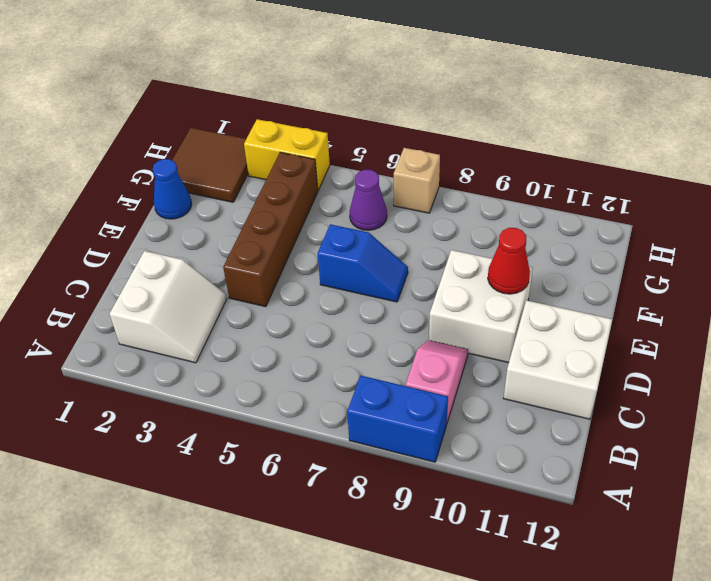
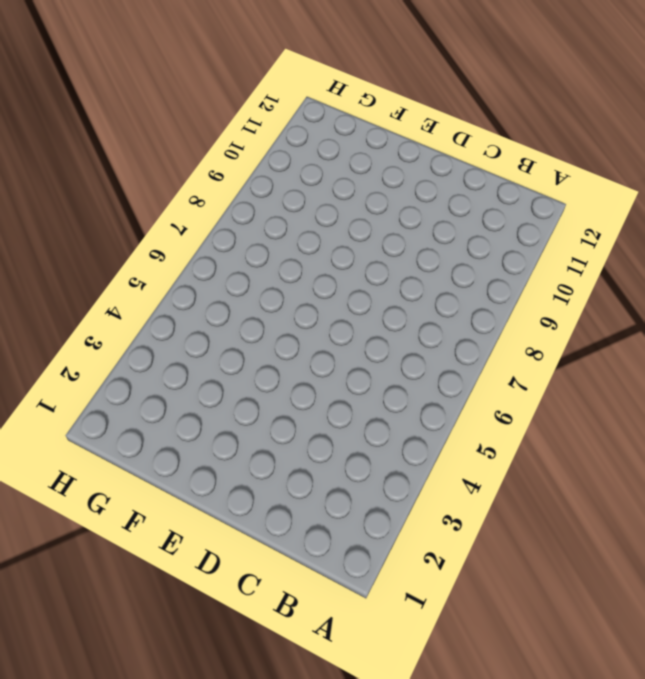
none -> blue 1x2 brick [347,376,448,462]
none -> white 2x2 slope [110,251,227,363]
none -> pink 1x2 slope [406,340,468,422]

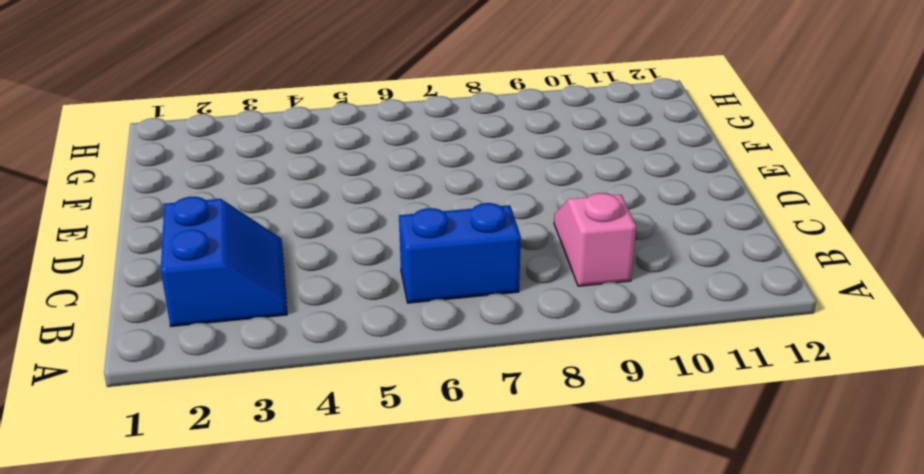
blue 2x2 slope [161,197,287,327] -> white 2x2 slope [110,251,227,363]
blue 1x2 brick [399,203,521,303] -> blue 1x2 brick moved to [347,376,448,462]
none -> white 2x2 brick [503,300,612,419]
none -> brown 1x4 brick [223,152,318,307]
none -> white 2x2 brick [429,250,533,363]

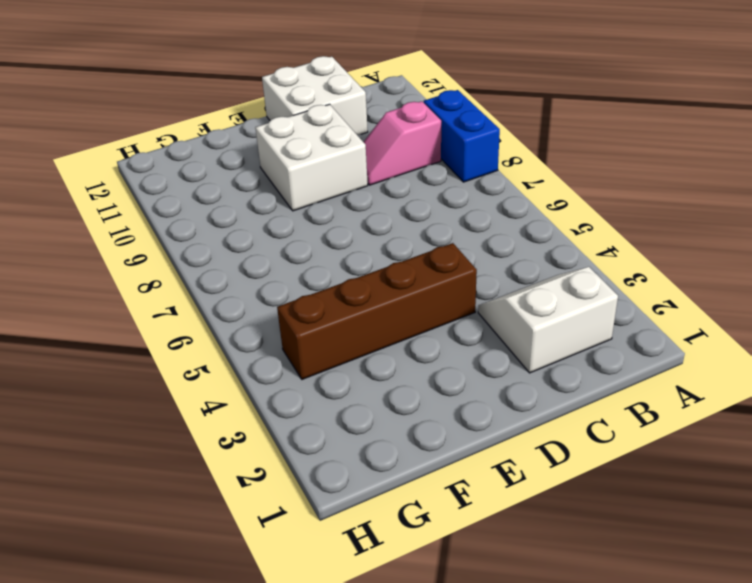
none -> blue 1x2 slope [318,224,408,302]
none -> blue 1x1 cone [153,159,191,219]
none -> brown 2x2 tile [172,128,248,202]

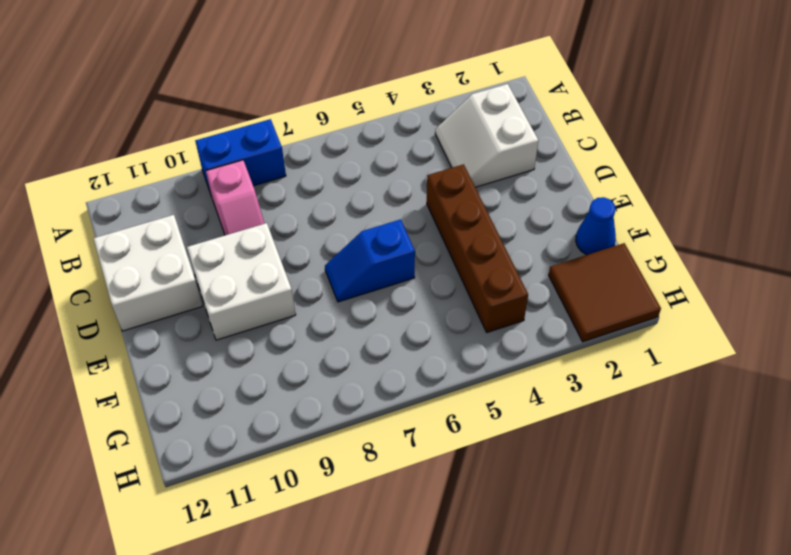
none -> purple 1x1 cone [350,170,387,230]
none -> yellow 1x2 brick [244,119,330,190]
none -> tan 1x1 brick [394,148,440,213]

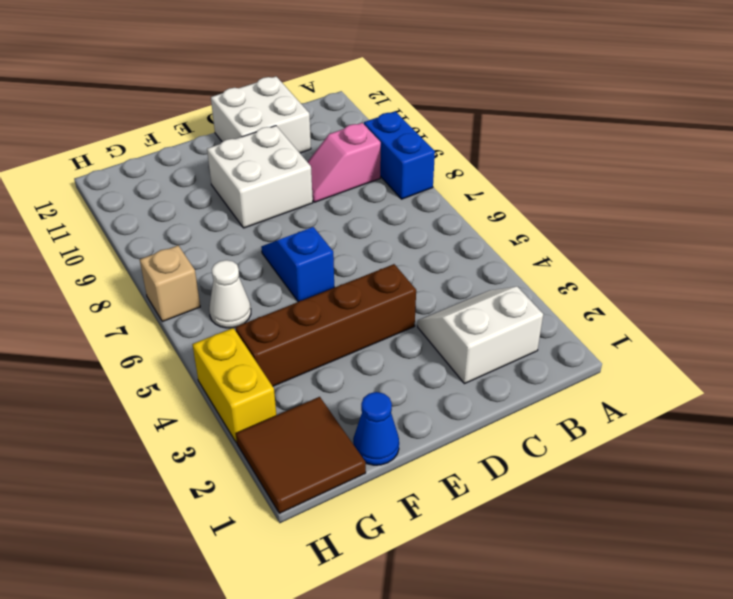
white 1x1 cone [209,260,251,328] -> purple 1x1 cone [350,170,387,230]
none -> red 1x1 cone [488,228,530,294]

